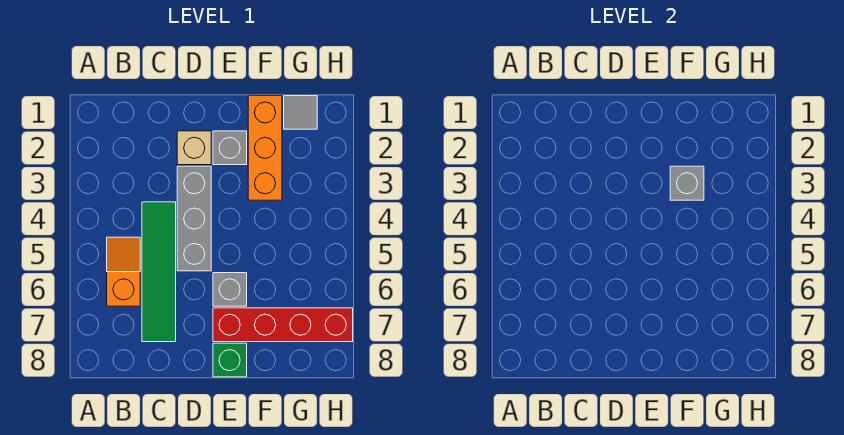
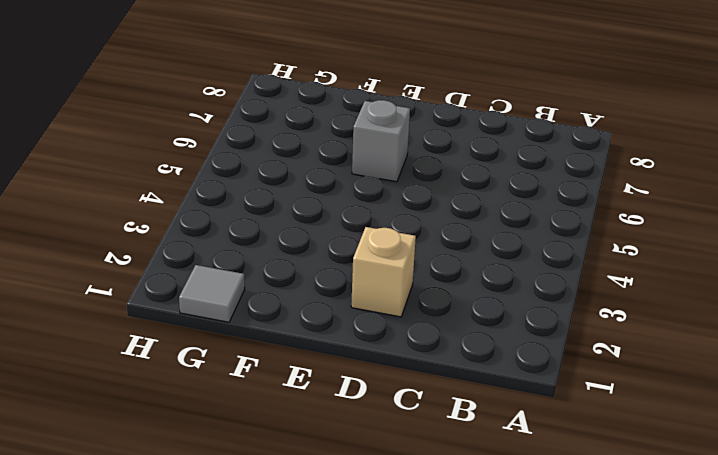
none -> orange 1x2 slope [107,237,140,306]
none -> green 1x4 tile [142,202,176,342]

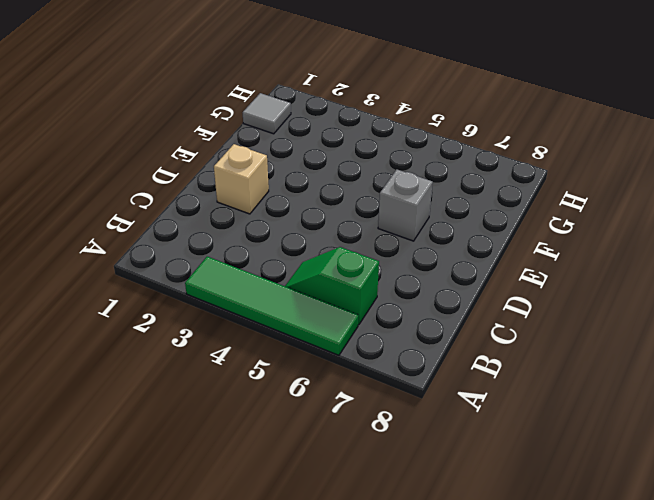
green 1x4 tile [185,257,358,355] -> green 1x4 tile moved to [142,202,176,342]
green 1x2 slope [285,247,379,325] -> orange 1x2 slope [107,237,140,306]
none -> grey 1x3 brick [177,166,211,271]
none -> grey 1x1 brick [213,131,247,165]

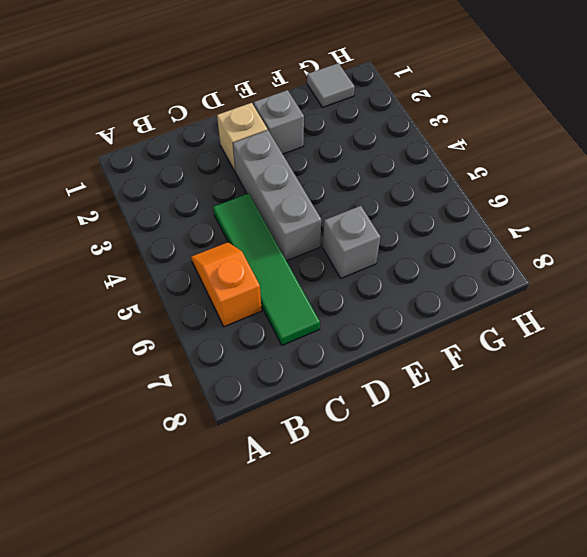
none -> red 1x4 brick [213,308,353,342]
none -> green 1x1 brick [213,343,247,377]

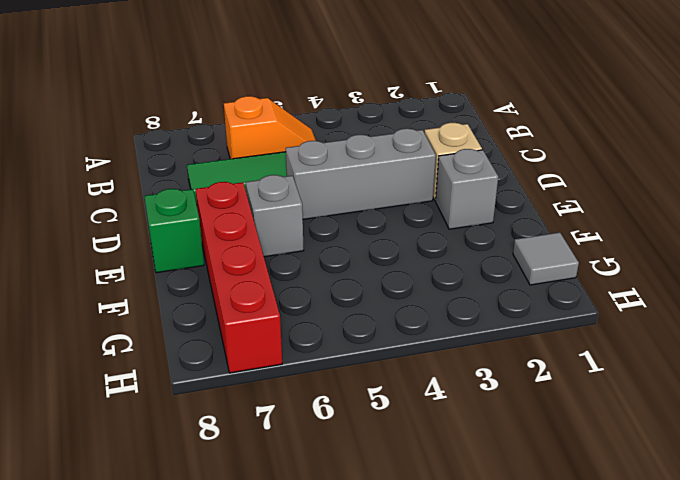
none -> orange 1x3 brick [248,96,282,200]
none -> grey 1x1 brick [670,166,704,200]

